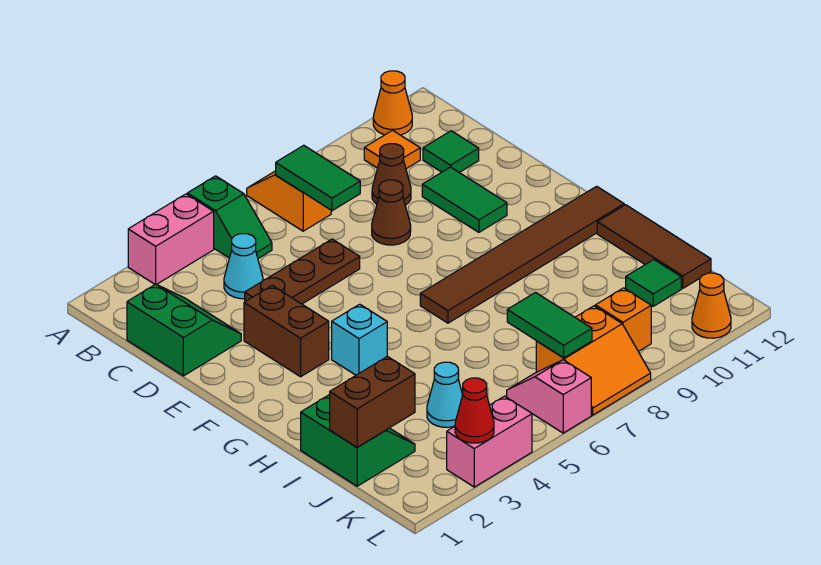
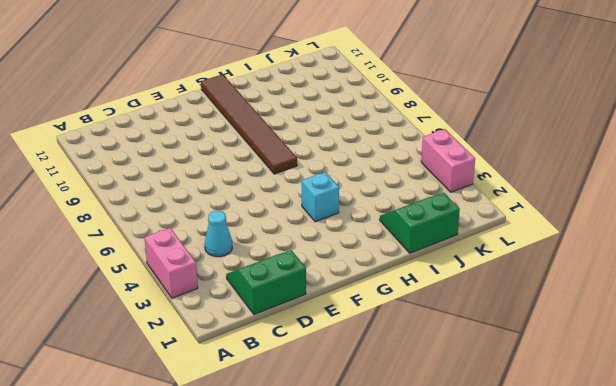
none -> green 1x2 slope [187,176,272,259]
none -> orange 1x2 slope [247,171,331,231]
none -> orange 1x1 cone [373,71,412,135]

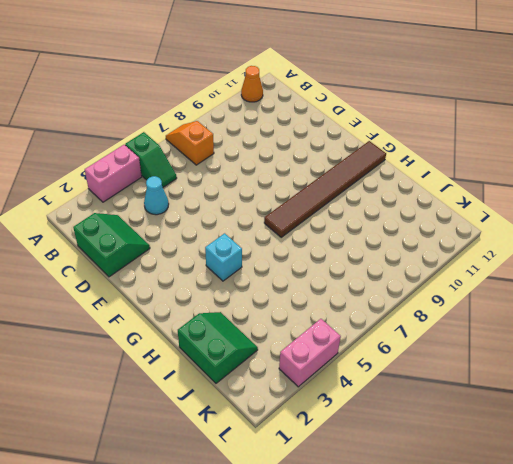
none -> orange 1x1 tile [364,130,420,169]
none -> brown 1x1 cone [372,144,411,205]
none -> green 1x1 tile [423,131,479,172]

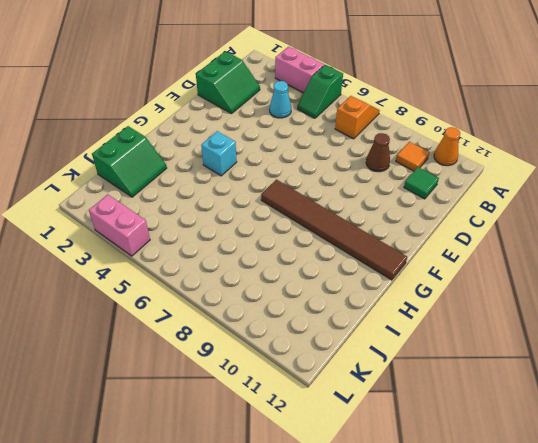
none -> brown 1x3 plate [245,239,360,304]
none -> brown 1x1 cone [372,180,411,245]
none -> green 1x2 tile [422,167,507,232]

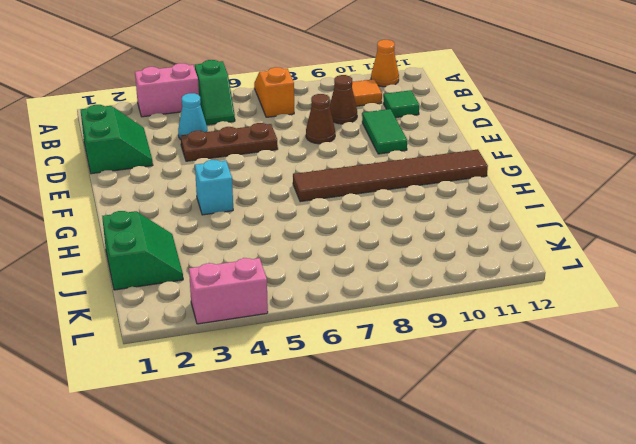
none -> brown 1x2 brick [244,286,329,377]
none -> brown 1x3 tile [597,205,711,288]
none -> cyan 1x1 cone [427,362,463,427]

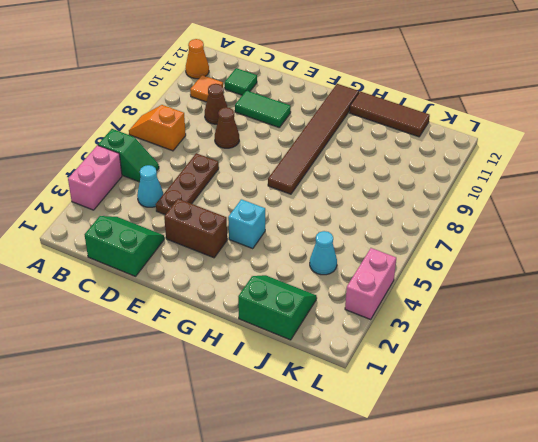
none -> green 1x1 tile [626,260,681,306]
none -> pink 1x2 slope [507,360,591,433]
none -> orange 2x2 slope [536,306,651,415]

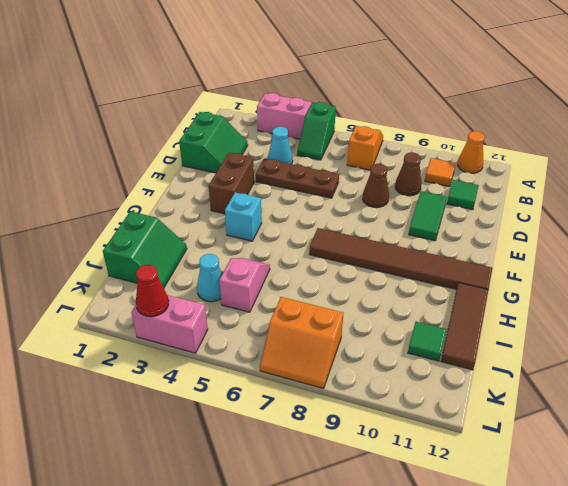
pink 1x2 slope [219,258,270,312] -> pink 1x2 slope moved to [507,360,591,433]
none -> orange 1x1 brick [595,288,651,352]
none -> orange 1x1 cone [692,273,731,338]
none -> green 1x2 tile [276,145,360,211]

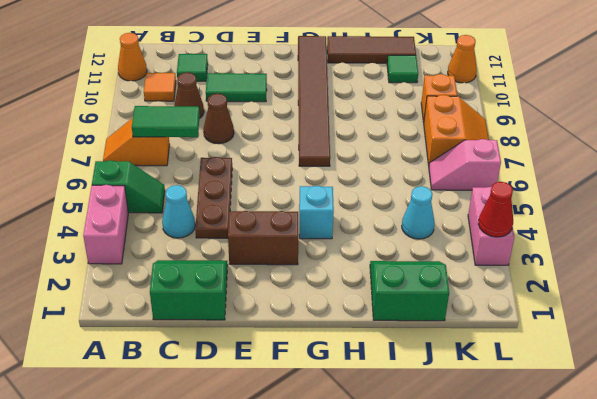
none -> brown 1x2 brick [330,356,415,447]
none -> green 1x2 tile [507,293,592,358]

